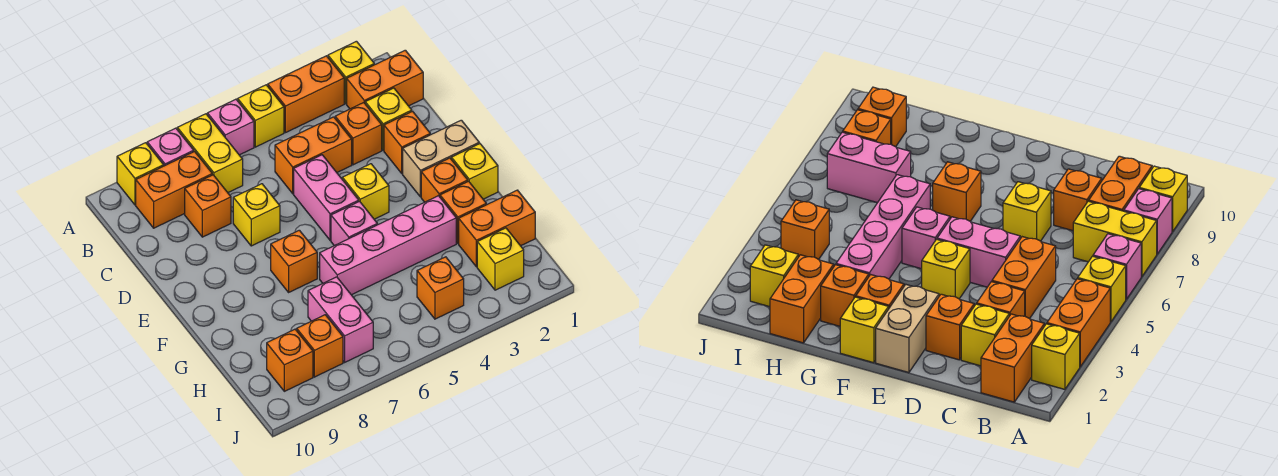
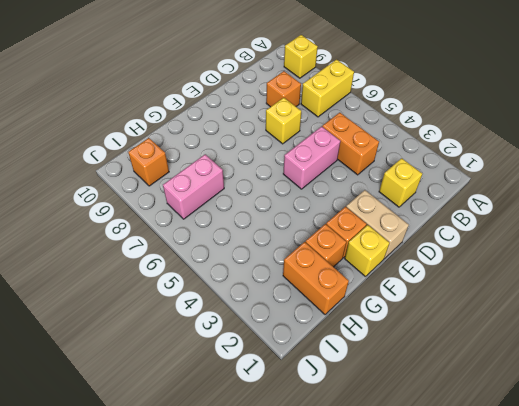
none -> yellow 1x1 brick [328,41,374,104]
none -> orange 1x2 brick [268,56,344,133]
none -> yellow 1x1 brick [238,85,284,147]
none -> pink 1x1 brick [207,99,254,155]

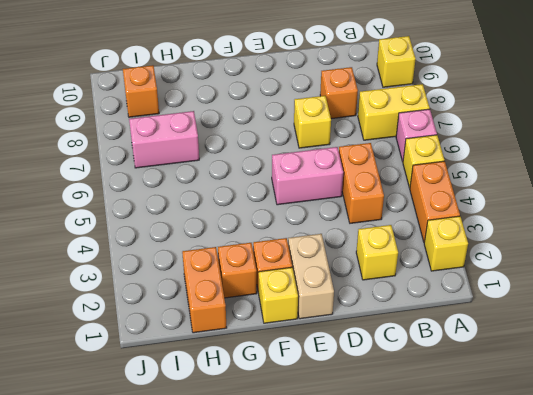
none -> pink 1x1 brick [147,128,194,166]
none -> orange 1x2 brick [347,50,423,109]
none -> orange 1x2 brick [136,152,212,228]
none -> orange 1x1 brick [335,103,382,165]

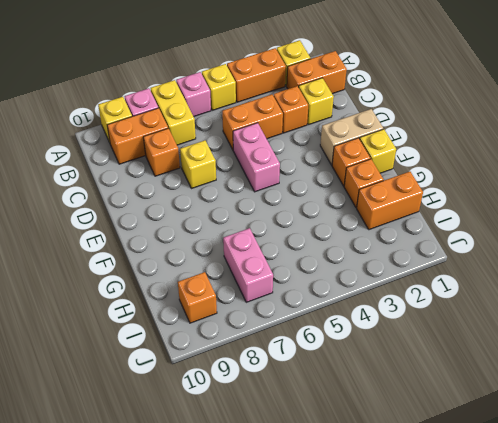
none -> orange 1x1 brick [384,111,430,173]
none -> yellow 1x1 brick [342,164,389,219]
none -> pink 1x1 brick [331,201,377,246]
none -> orange 1x1 brick [271,230,317,292]

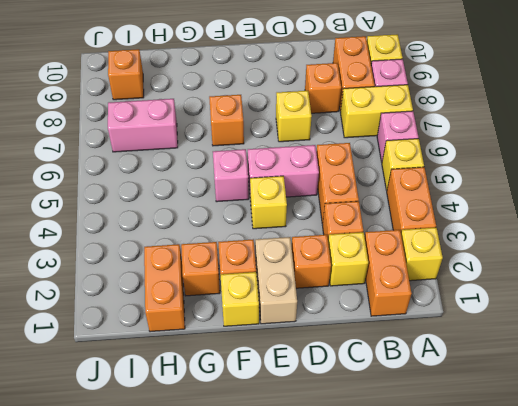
none -> pink 1x4 brick [320,196,456,295]
none -> yellow 1x1 brick [477,228,524,290]
none -> orange 1x1 brick [417,257,464,319]
none -> orange 1x1 brick [297,315,343,377]

